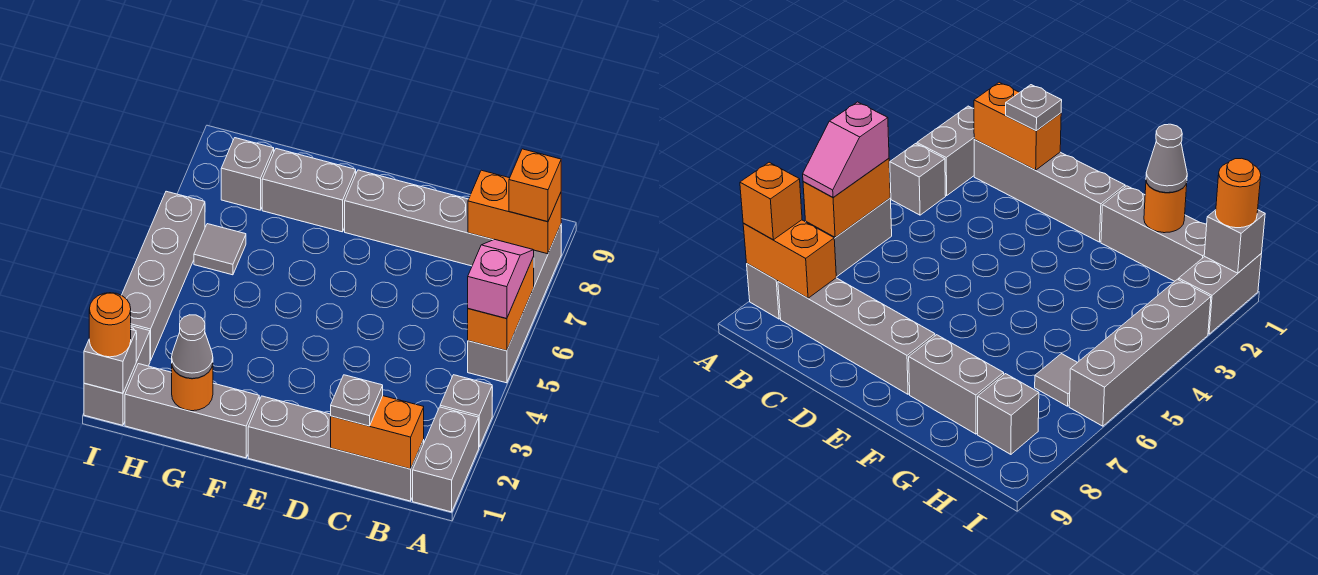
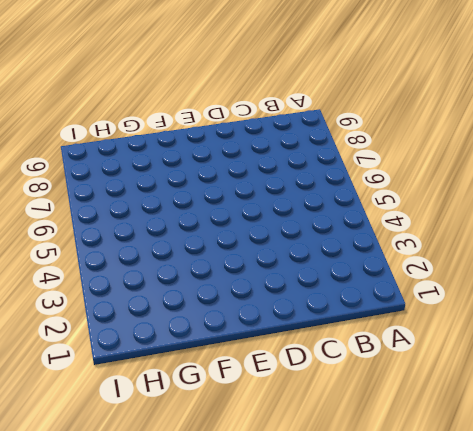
none -> grey 1x2 brick [413,407,479,512]
none -> grey 1x1 brick [440,375,492,447]
none -> grey 1x4 brick [468,225,561,383]

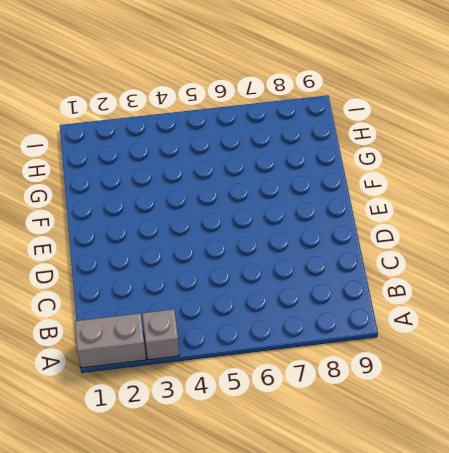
none -> grey 1x4 brick [468,225,561,383]
none -> grey 1x4 brick [248,396,424,501]
none -> grey 1x4 brick [345,170,493,266]

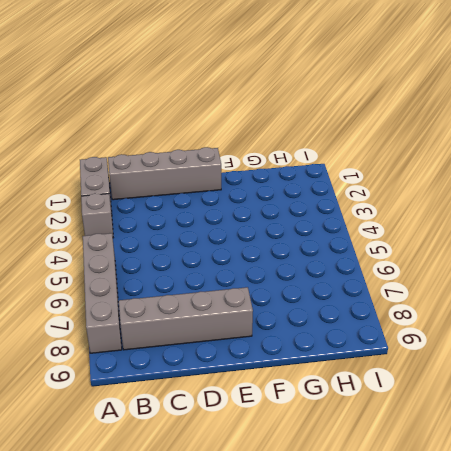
none -> grey 1x3 brick [125,364,259,458]
none -> grey 1x2 brick [262,149,356,232]
none -> grey 1x1 tile [194,224,246,275]

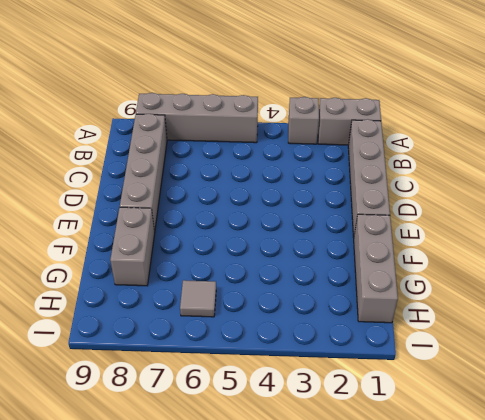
none -> grey 1x1 brick [221,138,274,210]
none -> grey 1x2 brick [84,326,150,425]
none -> grey 1x4 brick [122,191,205,361]

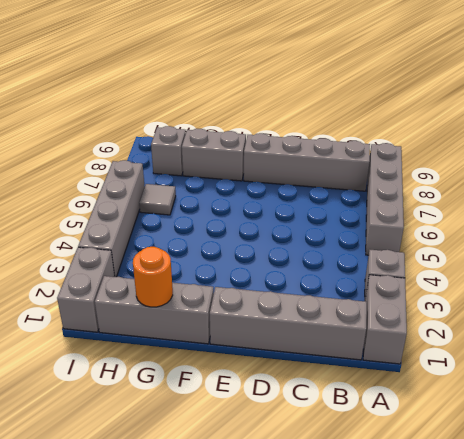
none -> orange 1x2 brick [468,257,534,351]
none -> orange 1x2 brick [468,170,561,254]
none -> orange 1x2 brick [331,396,424,469]

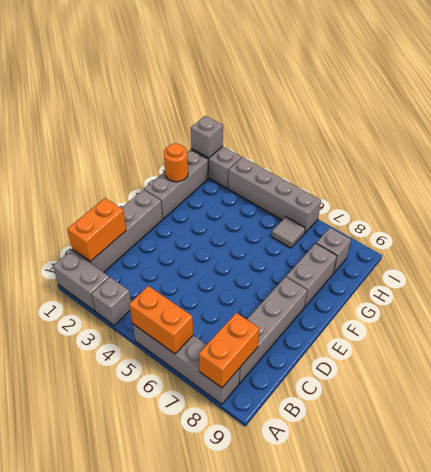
none -> pink 1x2 slope [468,239,534,319]
none -> orange 1x1 brick [509,149,561,222]
none -> grey 1x1 plate [331,375,383,426]

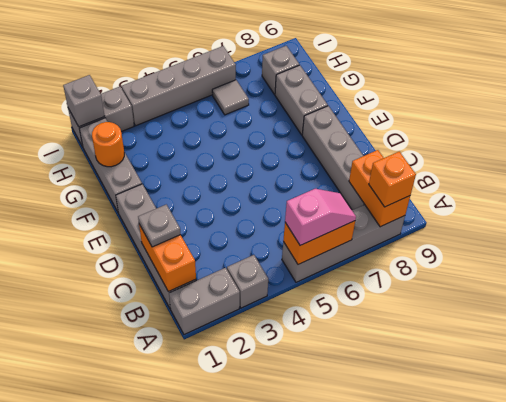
none -> grey 1x1 cone [172,315,213,379]
none -> orange 1x1 round brick [89,293,131,357]

